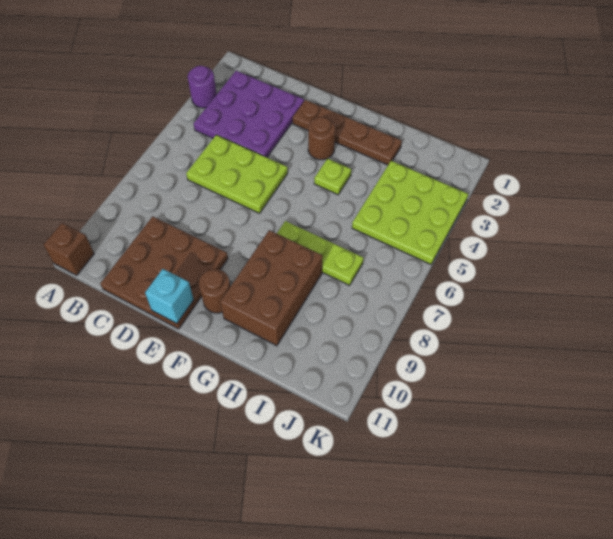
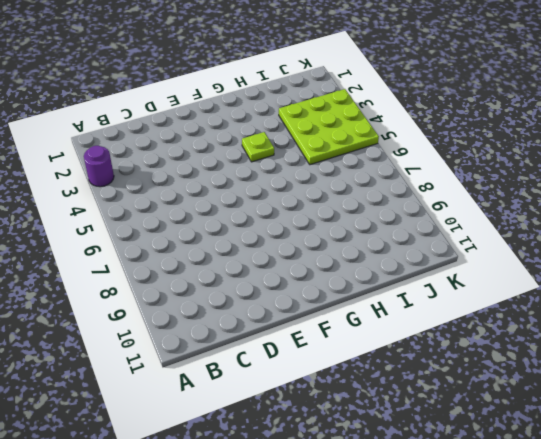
none -> brown 1x1 brick [43,223,94,275]
none -> purple 3x3 plate [194,71,304,157]
none -> lime 2x3 plate [186,135,288,213]

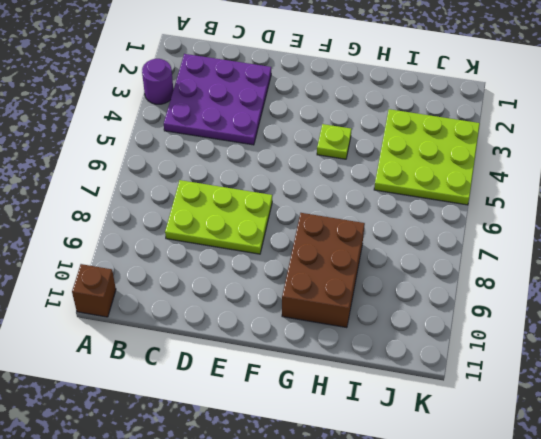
lime 2x3 plate [165,180,272,254] -> lime 2x3 plate moved to [186,135,288,213]
none -> brown 3x3 plate [100,216,228,329]
none -> brown 1x4 plate [293,100,402,165]
none -> brown 1x1 round brick [308,117,335,160]

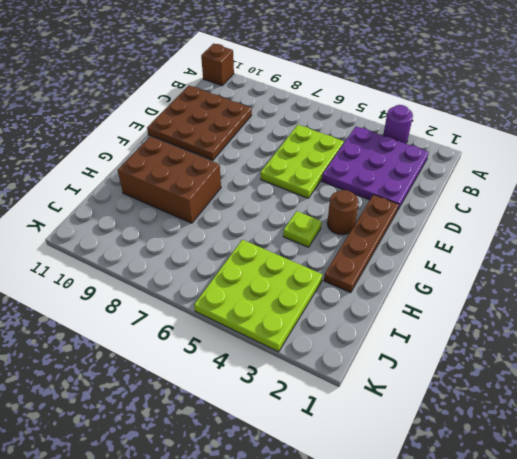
none -> brown 1x1 round brick [199,269,230,313]
none -> lime 1x3 plate [277,221,364,285]
none -> cyan 1x1 brick [145,269,194,324]

